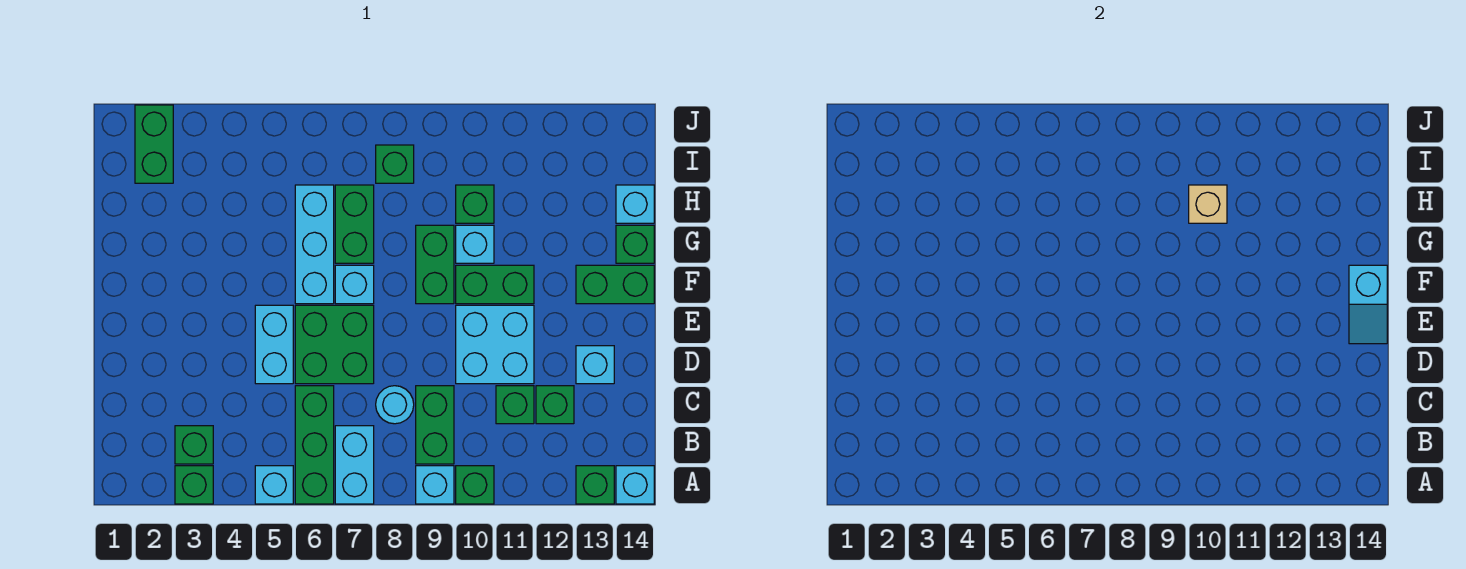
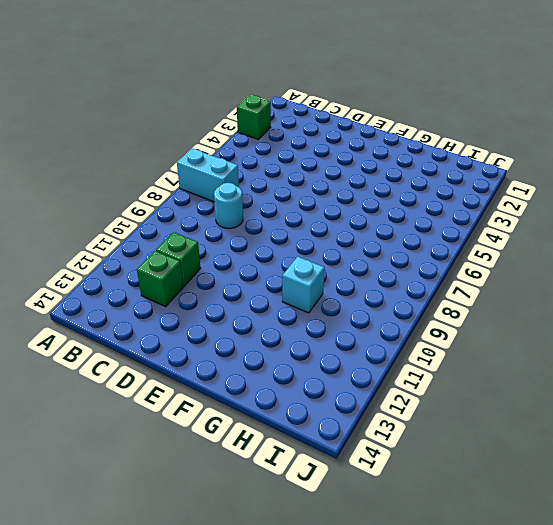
none -> cyan 1x1 brick [255,466,293,504]
none -> green 1x3 brick [295,386,334,504]
none -> cyan 1x1 brick [416,466,454,504]
none -> green 1x1 brick [456,466,494,504]

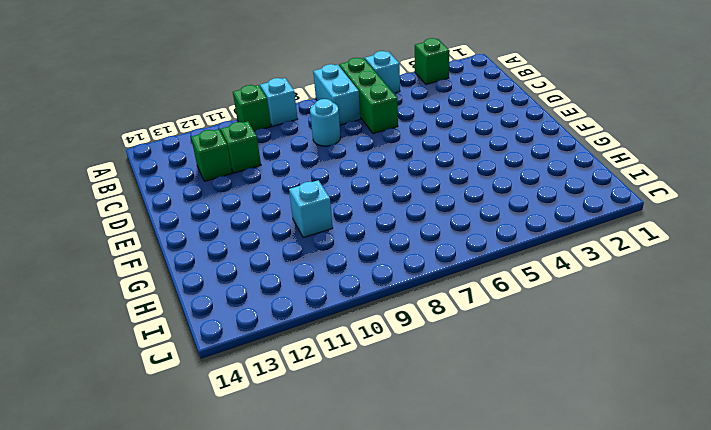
none -> green 1x1 brick [576,466,614,504]
none -> cyan 1x1 brick [616,466,654,504]
none -> green 1x1 brick [175,426,213,464]
none -> green 1x2 brick [416,386,454,464]

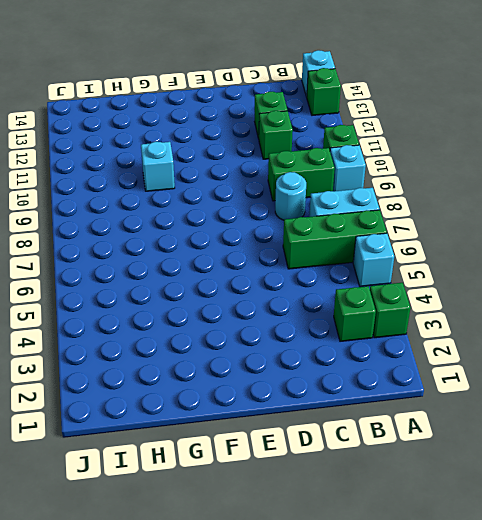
none -> cyan 1x2 brick [255,305,293,384]
none -> green 2x2 brick [295,305,374,384]
none -> cyan 2x2 brick [456,305,534,384]
none -> cyan 1x1 brick [576,346,614,384]

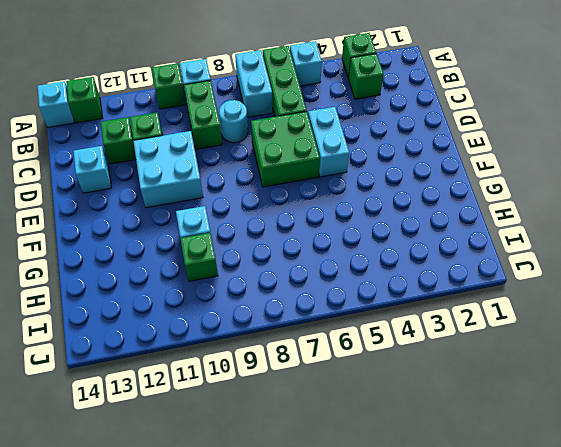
none -> cyan 1x3 brick [295,185,334,304]
none -> cyan 1x1 brick [335,265,374,304]
none -> green 1x2 brick [416,225,454,304]
none -> green 1x2 brick [456,265,534,304]

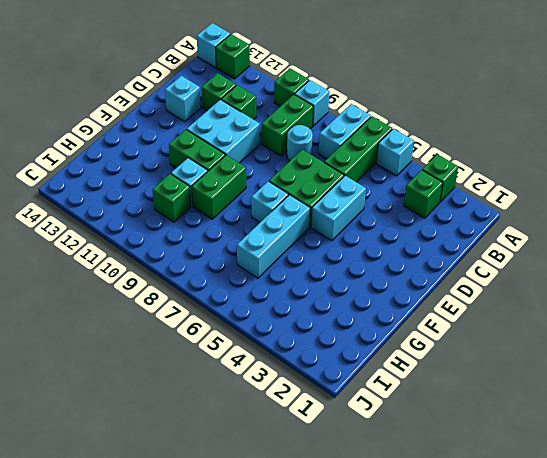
none -> green 1x2 brick [576,265,654,304]
none -> green 1x2 brick [335,185,374,263]
none -> green 1x1 brick [616,225,654,263]
none -> cyan 1x1 brick [616,185,654,223]

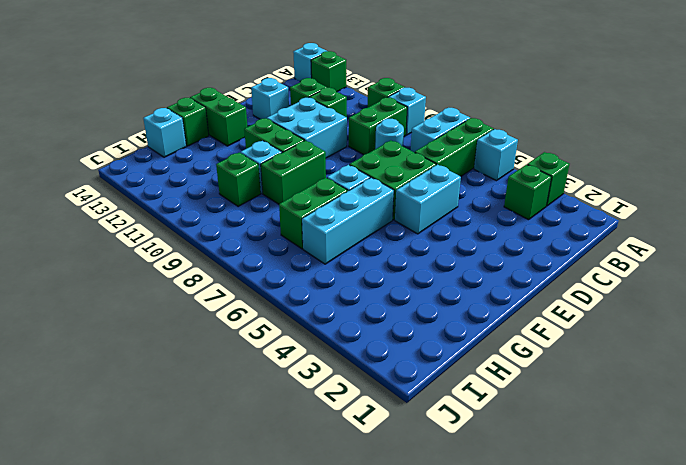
none -> green 1x2 brick [135,105,173,183]
none -> green 1x1 brick [376,145,414,183]
none -> cyan 1x2 slope [1349,265,1387,344]
none -> tan 1x1 brick [1189,185,1227,223]

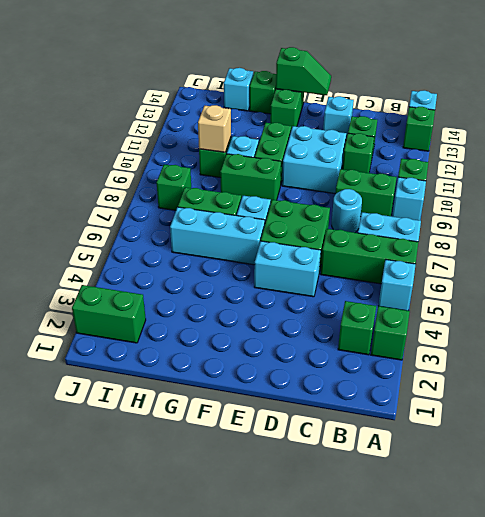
green 1x2 slope [276,47,331,95] -> cyan 1x2 slope [1349,265,1387,344]

